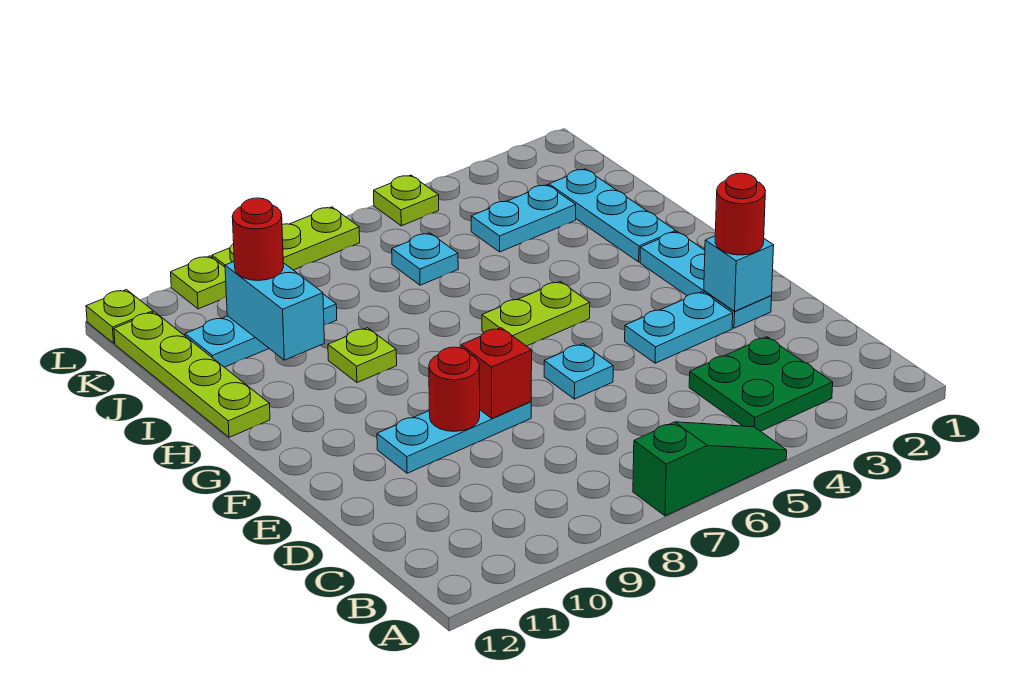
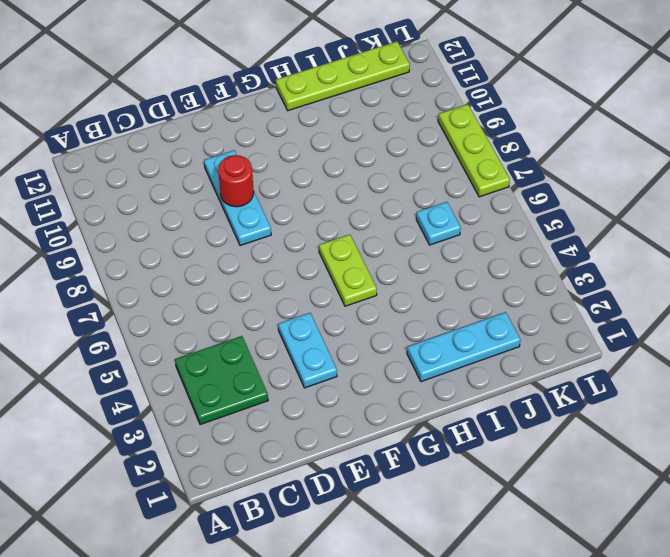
none -> green 1x3 slope [633,422,787,516]
none -> cyan 1x3 plate [640,232,772,328]
none -> cyan 1x1 plate [544,344,613,399]

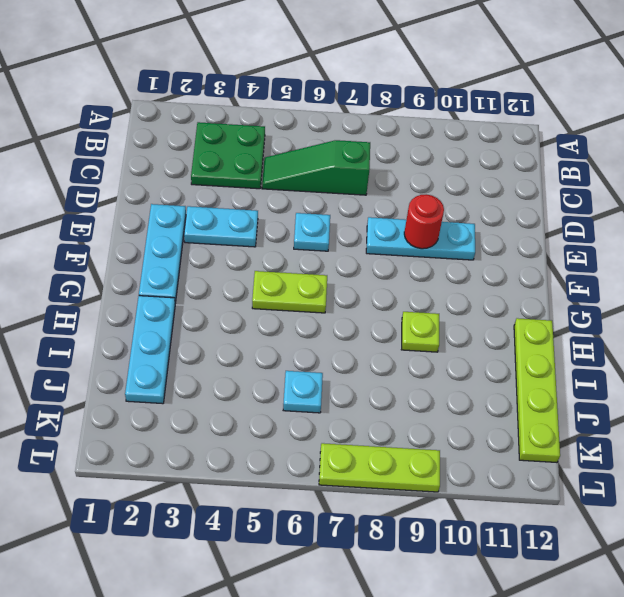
green 1x3 slope [262,140,370,195] -> green 1x3 slope moved to [633,422,787,516]
none -> cyan 1x2 plate [471,185,576,252]
none -> cyan 1x3 plate [185,294,337,367]
none -> lime 1x1 plate [374,175,439,226]

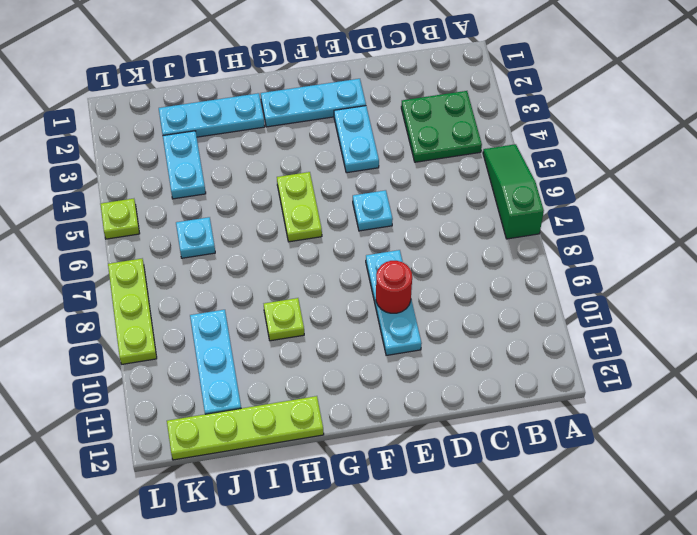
none -> lime 1x1 plate [171,256,226,309]
none -> lime 1x1 plate [86,290,153,343]
none -> cyan 1x1 brick [704,236,774,311]

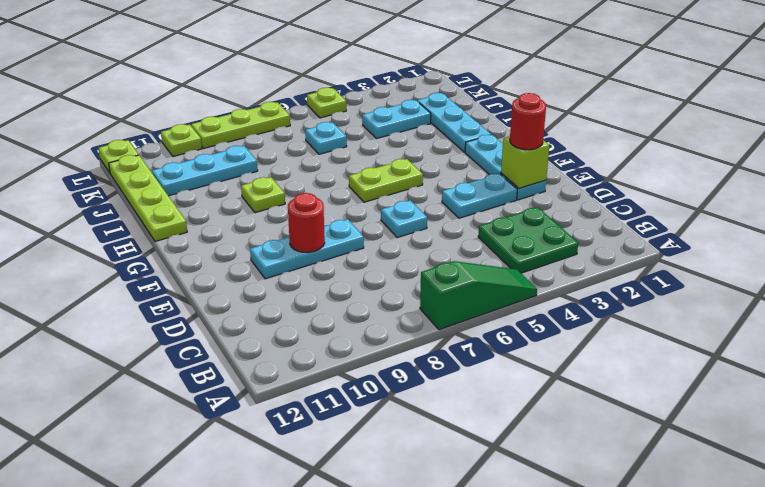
lime 1x1 brick [501,136,549,188] -> cyan 1x1 brick [704,236,774,311]
none -> red 1x1 brick [461,328,532,418]
none -> cyan 1x2 brick [225,262,324,360]
none -> red 1x1 round brick [232,198,284,281]

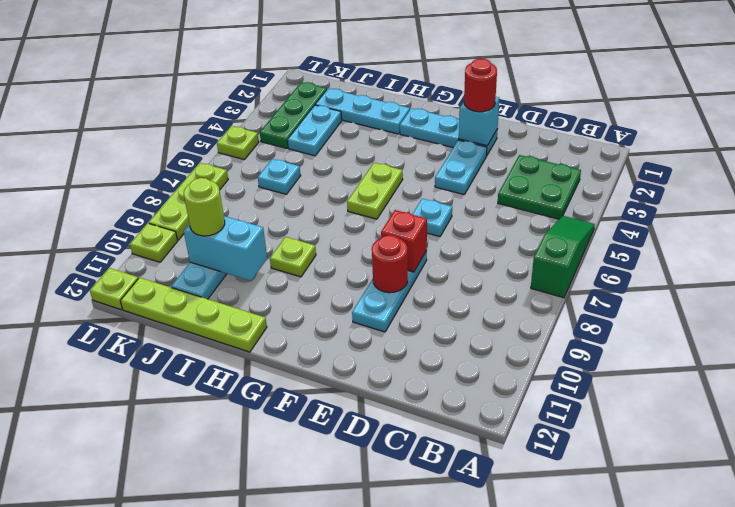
lime 1x1 round brick [184,178,225,236] -> red 1x1 round brick [232,198,284,281]
green 1x3 plate [260,82,327,148] -> none

